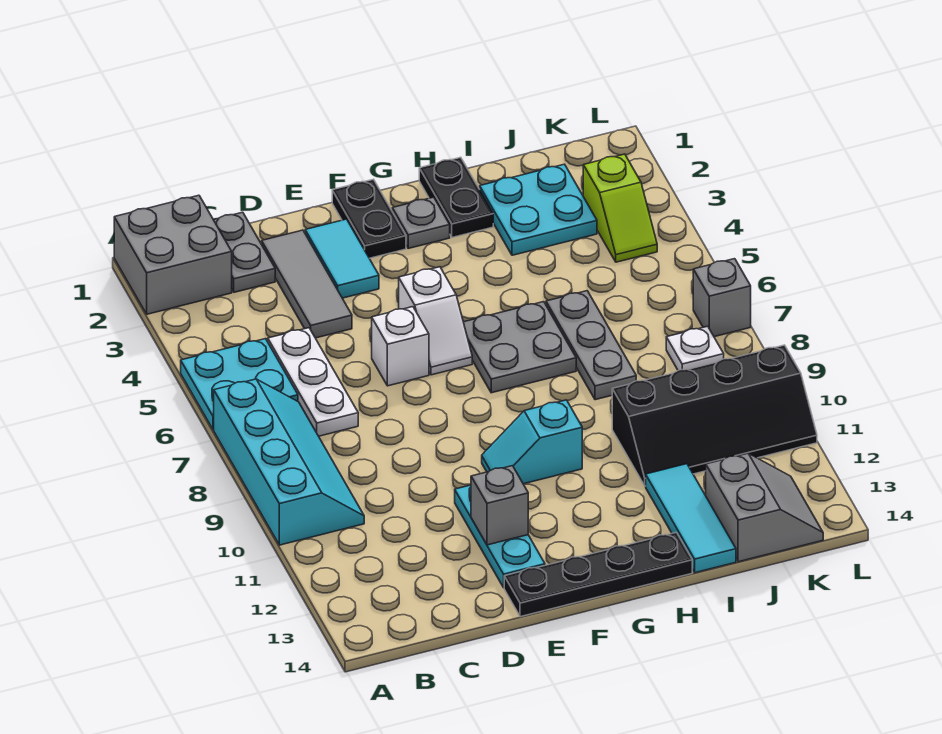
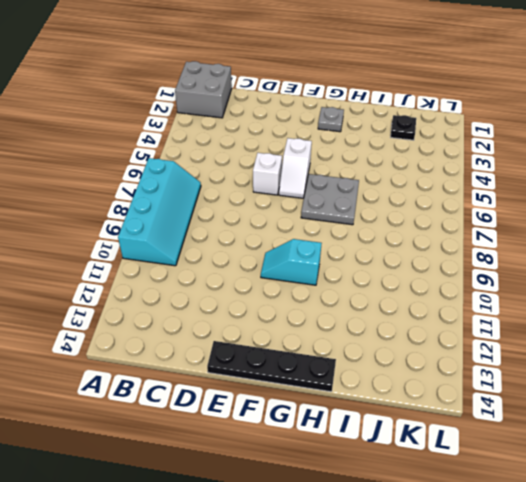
black 1x1 plate [391,115,416,140] -> cyan 2x2 plate [480,164,597,255]
none -> cyan 2x2 plate [181,339,298,430]
none -> grey 1x2 plate [214,212,275,292]
none -> white 1x3 plate [268,328,358,436]

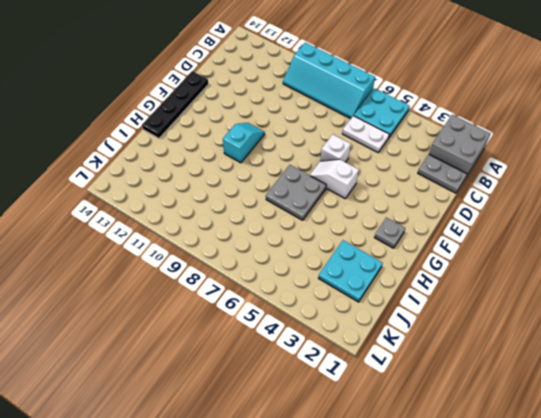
white 1x2 plate [342,116,389,152] -> white 1x3 plate [268,328,358,436]
none -> grey 1x3 tile [262,230,352,338]
none -> cyan 1x2 tile [305,219,379,298]
none -> cyan 1x3 plate [455,485,545,588]

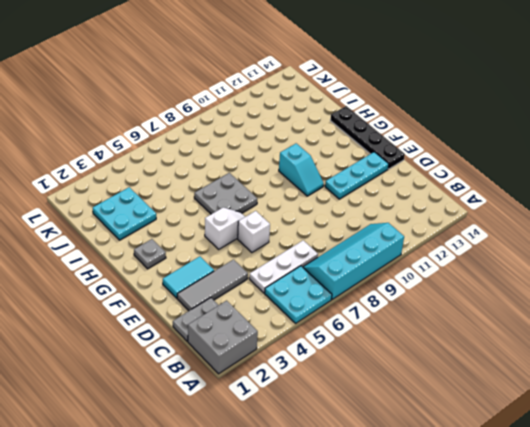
none -> black 1x2 plate [332,179,406,258]
none -> black 1x2 plate [419,157,493,237]
none -> grey 1x3 plate [546,291,636,400]

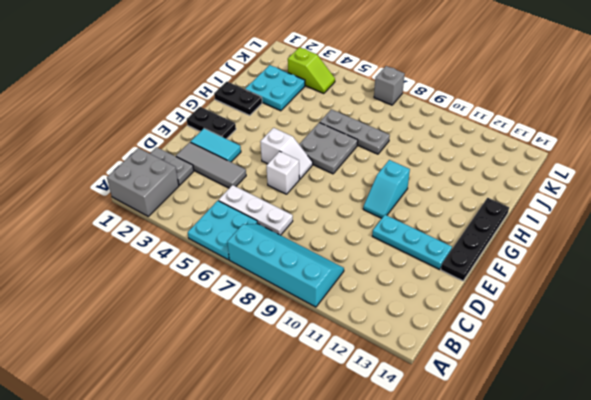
none -> grey 1x1 plate [392,197,450,248]
none -> black 2x4 slope [612,345,817,486]
none -> cyan 1x3 tile [646,464,736,573]

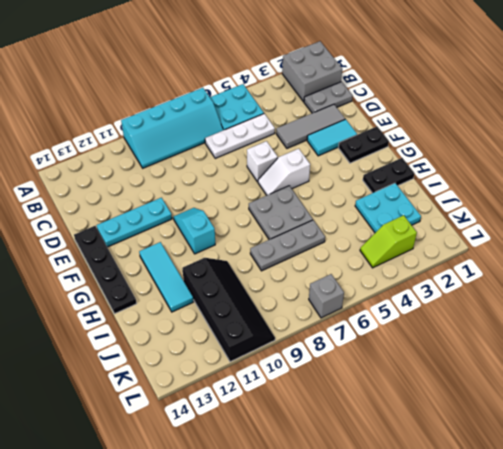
cyan 1x3 tile [139,242,193,312] -> cyan 1x3 tile turned to [646,464,736,573]
black 2x4 slope [182,258,275,362] -> black 2x4 slope turned to [612,345,817,486]
none -> grey 1x1 plate [392,197,450,248]
none -> grey 2x2 slope [706,453,823,562]
none -> white 1x1 plate [666,326,724,370]

